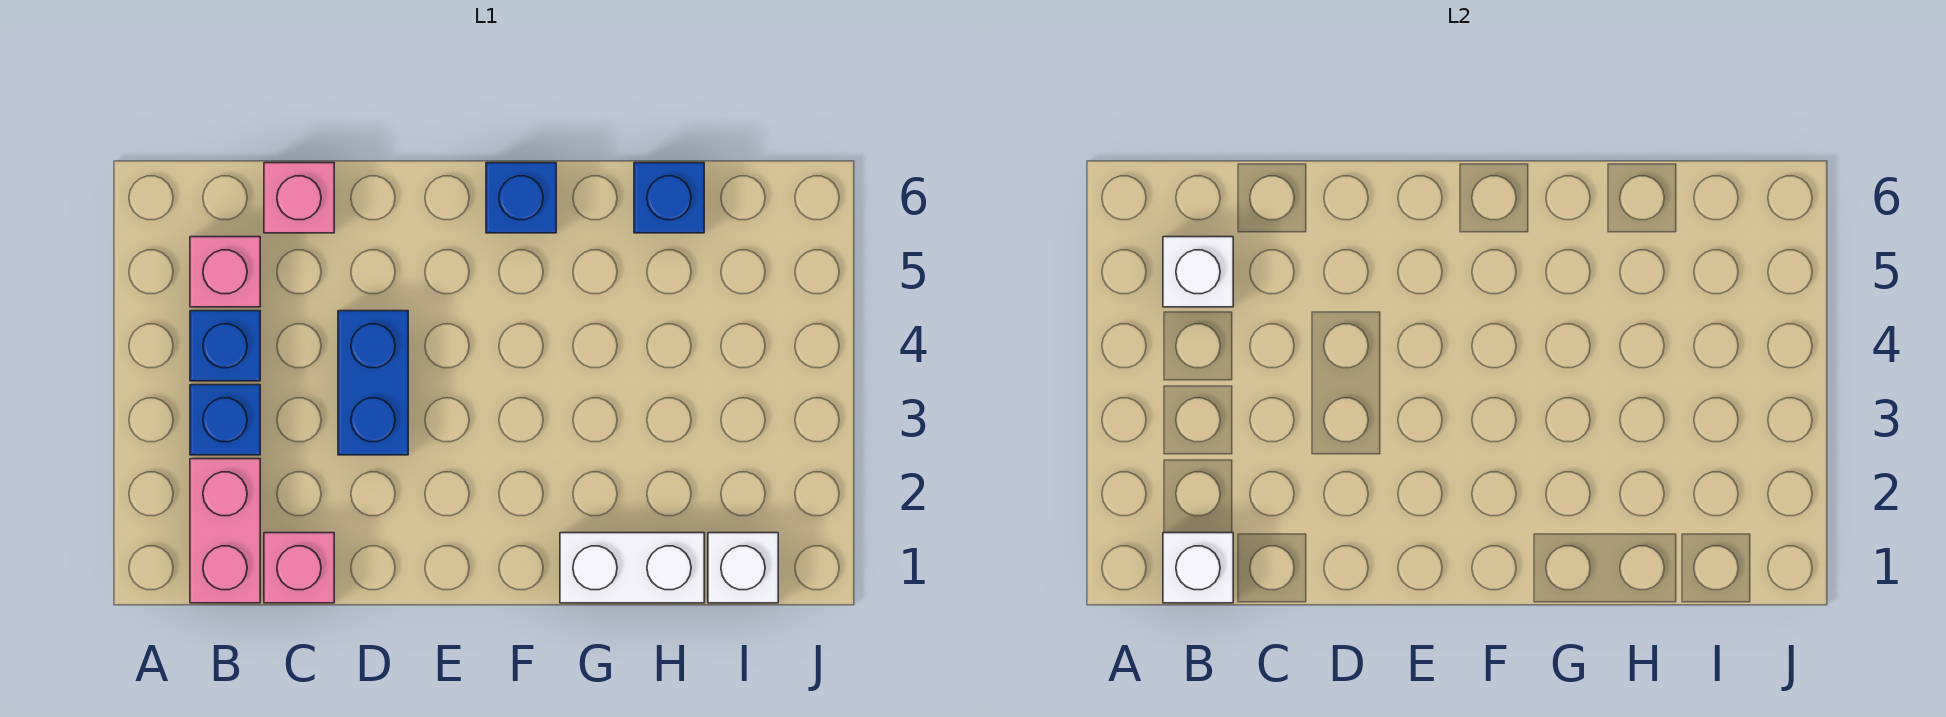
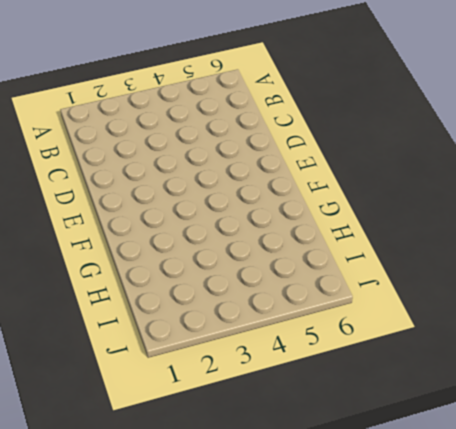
none -> pink 1x2 brick [190,459,260,603]
none -> blue 1x1 brick [190,385,260,455]
none -> blue 1x1 brick [190,311,260,381]

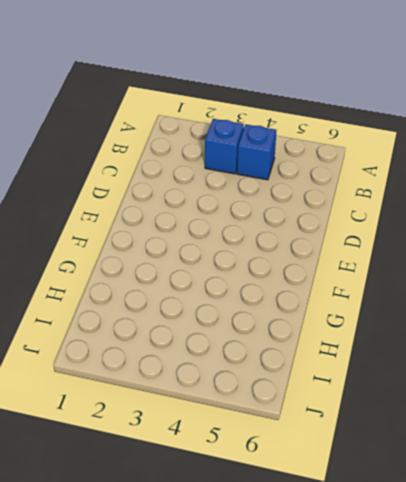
none -> pink 1x2 brick [190,459,260,603]
none -> pink 1x1 brick [190,237,260,307]
none -> pink 1x1 brick [264,533,334,603]

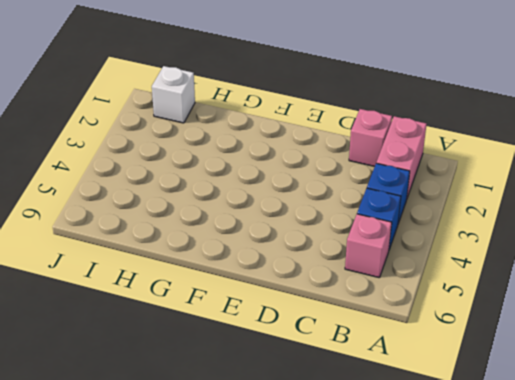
none -> pink 1x1 brick [264,163,334,233]
none -> blue 1x2 brick [338,311,408,455]
none -> blue 1x1 brick [486,163,556,233]

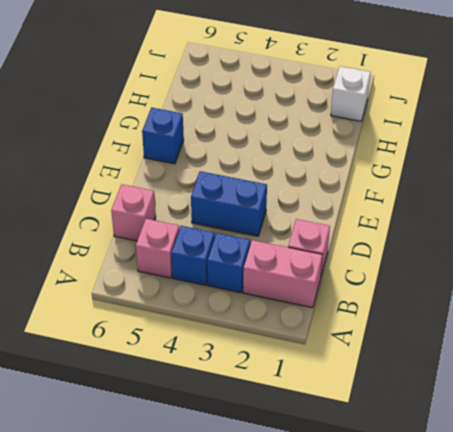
none -> white 1x2 brick [560,533,704,603]
none -> blue 1x1 brick [634,163,704,233]
none -> white 1x1 brick [1163,533,1233,603]

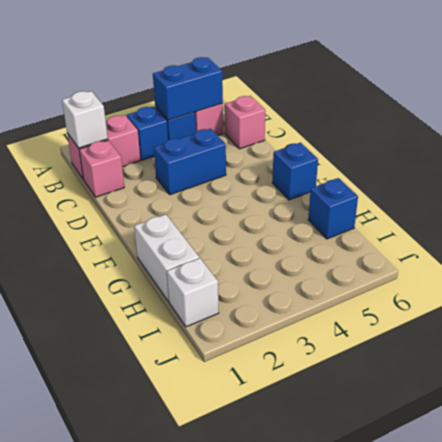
blue 1x2 brick [153,57,223,120] -> white 1x1 brick [1163,237,1233,307]

